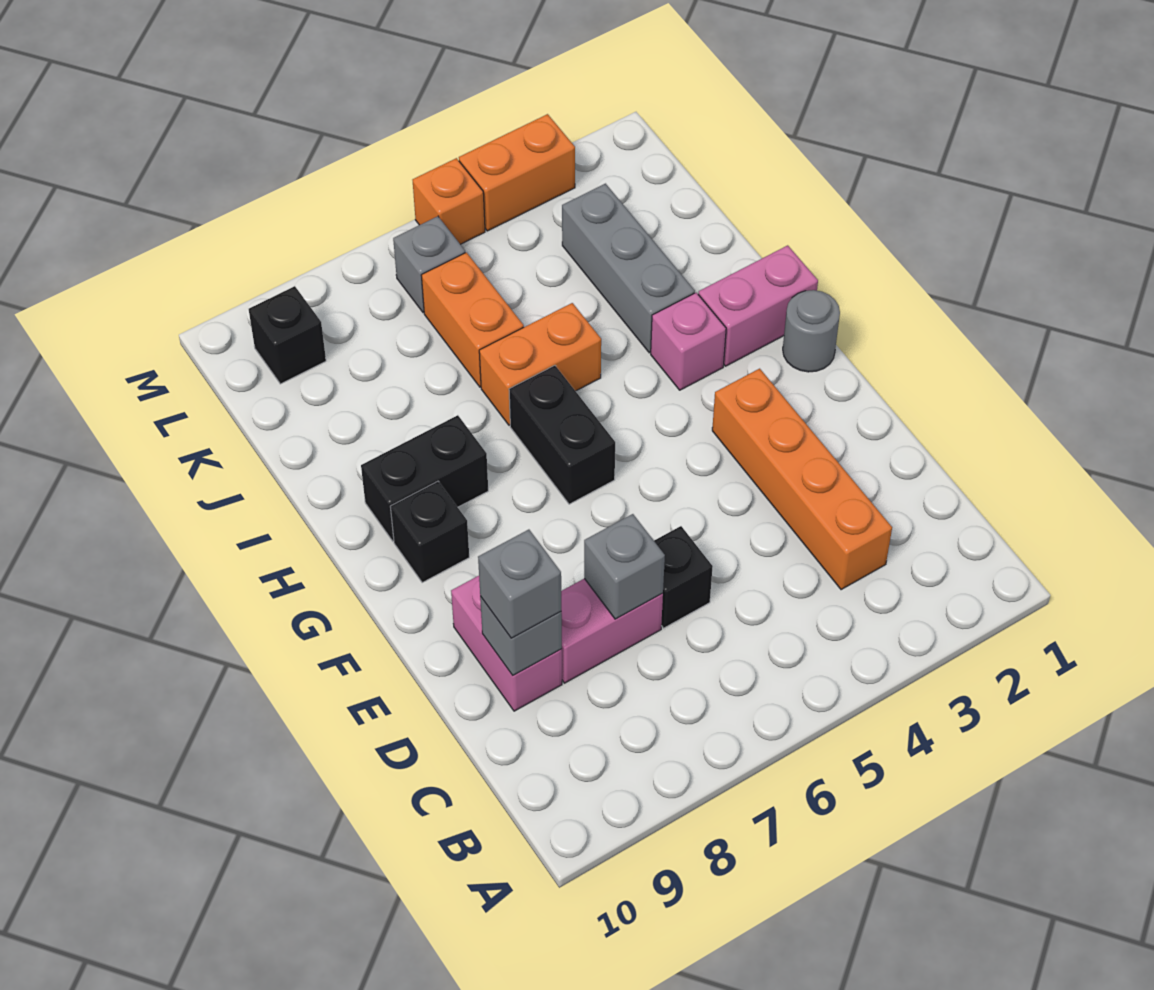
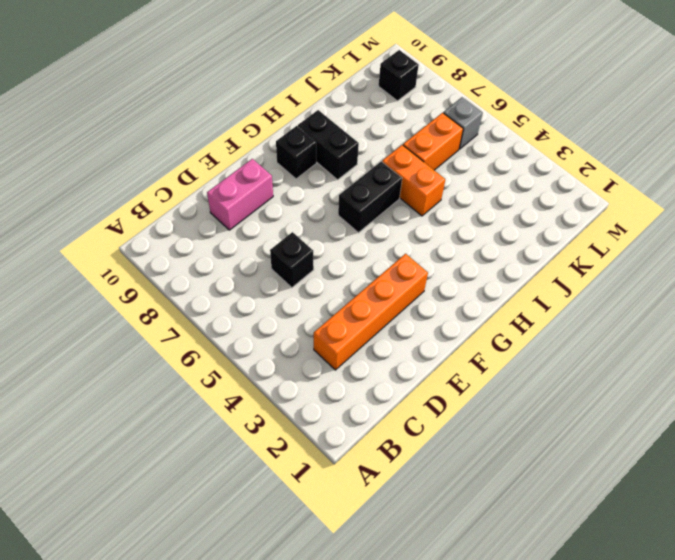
none -> pink 1x2 brick [561,579,663,683]
none -> grey 1x1 round brick [783,290,840,372]
none -> pink 1x2 brick [698,245,818,366]

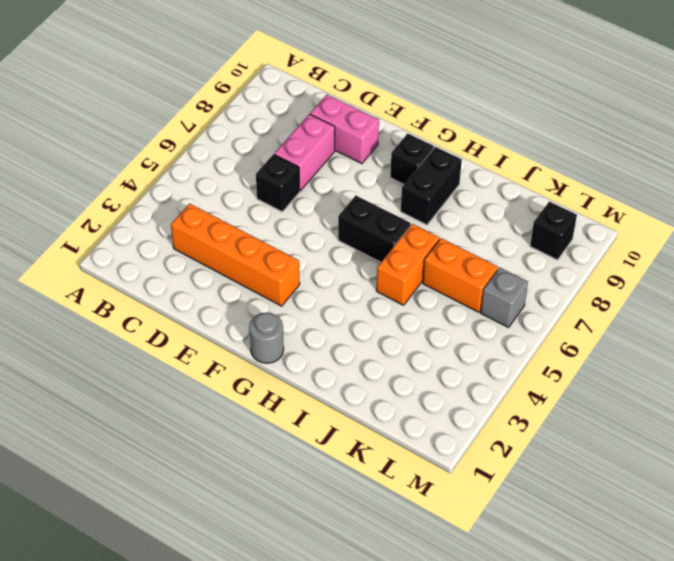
none -> pink 1x2 brick [698,245,818,366]
none -> pink 1x1 brick [651,293,726,390]
none -> grey 1x3 brick [562,184,695,353]

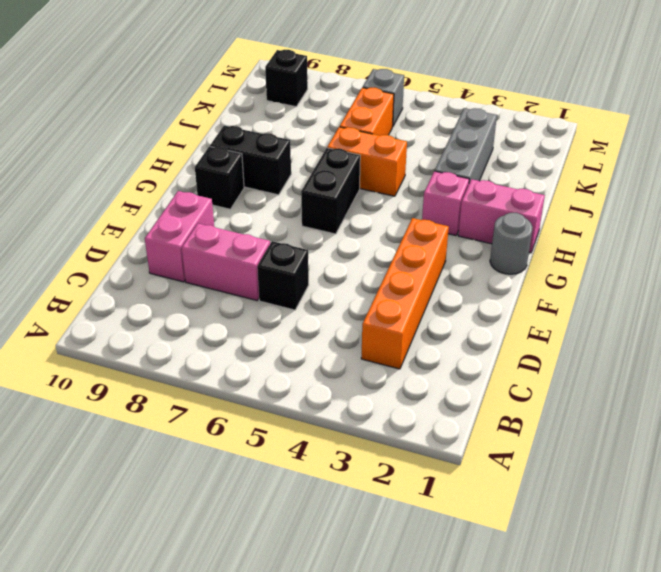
none -> orange 1x2 brick [459,114,575,231]
none -> orange 1x1 brick [413,158,485,244]
none -> grey 1x1 brick [584,514,665,619]

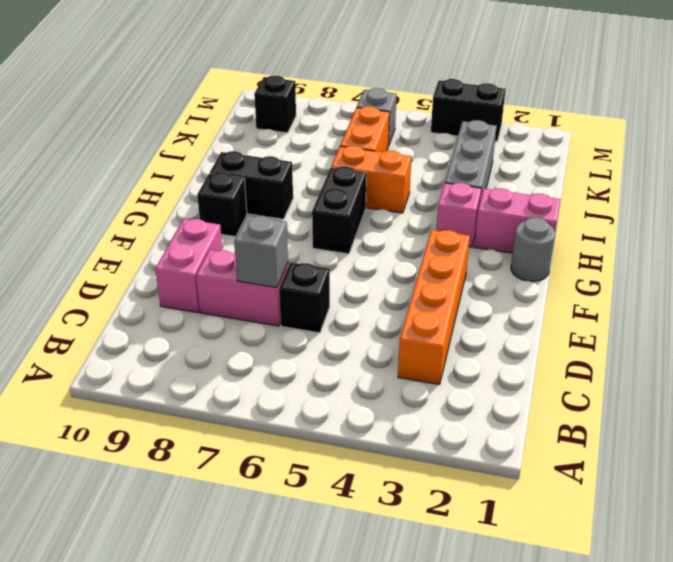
black 1x2 brick [431,79,506,141] -> orange 1x2 brick [459,114,575,231]
none -> orange 1x1 brick [413,158,485,244]
none -> grey 1x1 brick [480,596,562,675]
none -> grey 1x1 brick [478,530,561,638]

